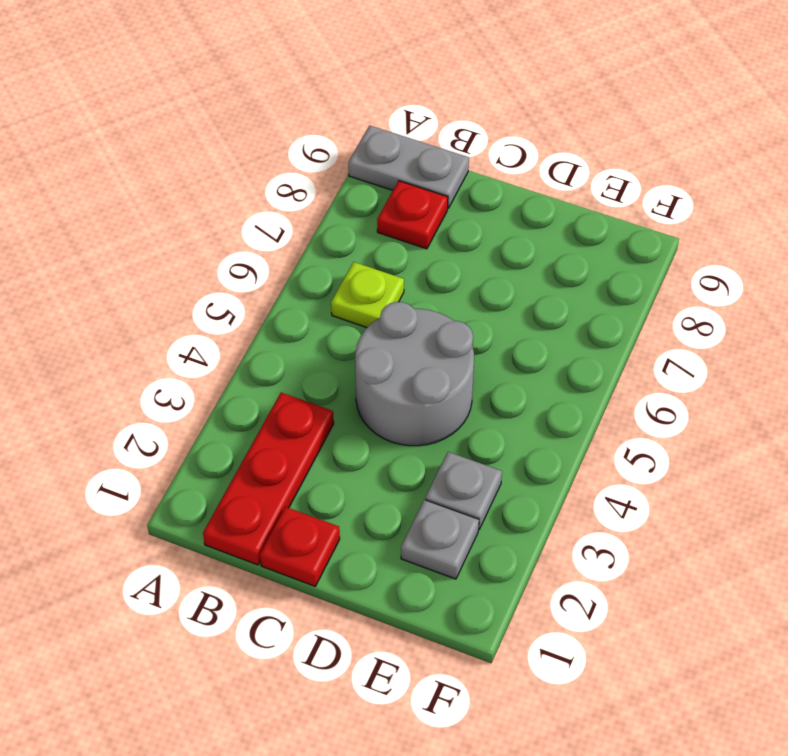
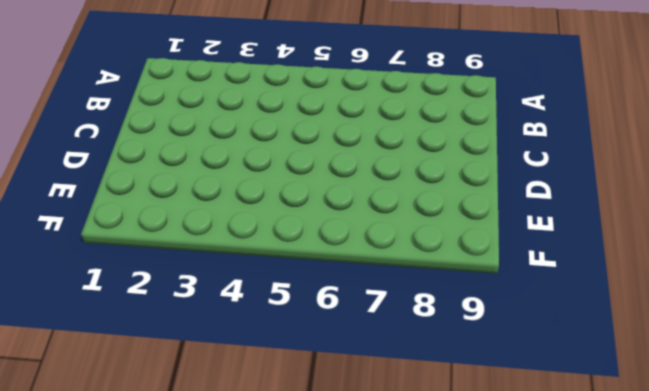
none -> grey 1x2 plate [348,126,469,208]
none -> red 1x3 plate [203,393,334,565]

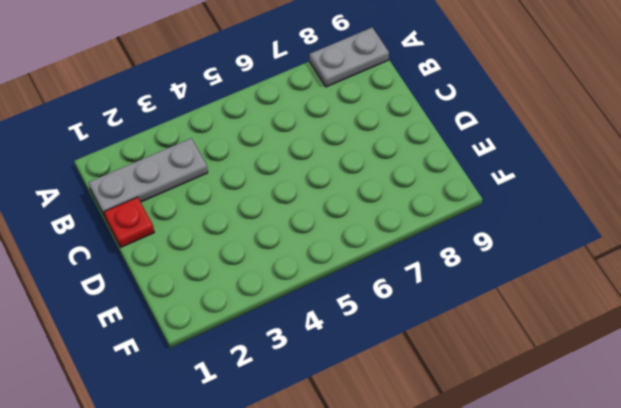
grey 1x2 plate [310,28,389,87] -> grey 1x2 plate turned to [348,126,469,208]
grey 1x3 plate [89,138,208,216] -> red 1x3 plate [203,393,334,565]
none -> lime 1x1 plate [331,262,404,328]
none -> red 1x1 plate [377,181,448,249]

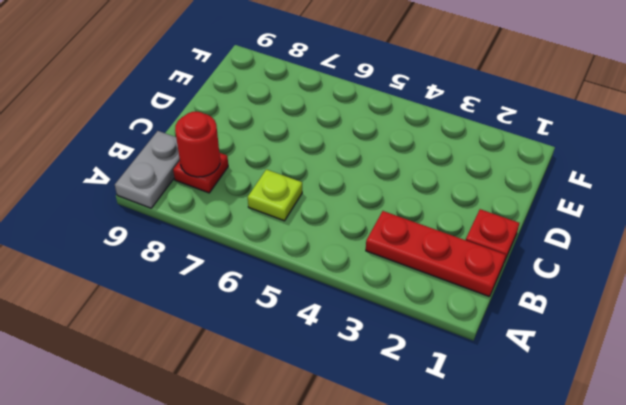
red 1x1 round brick [175,112,220,177] -> none
none -> grey 2x2 round brick [355,302,474,446]
none -> grey 1x1 plate [401,500,479,579]

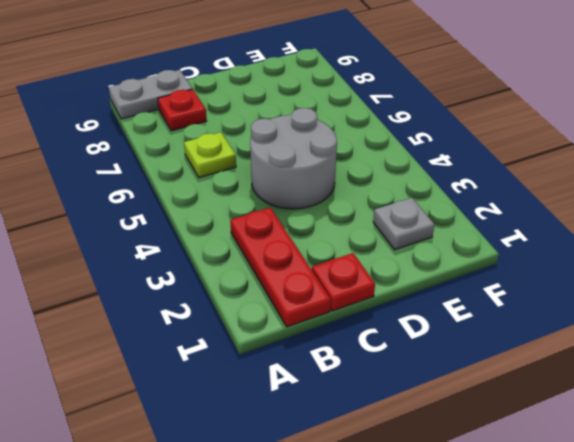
none -> grey 1x1 plate [425,452,502,529]

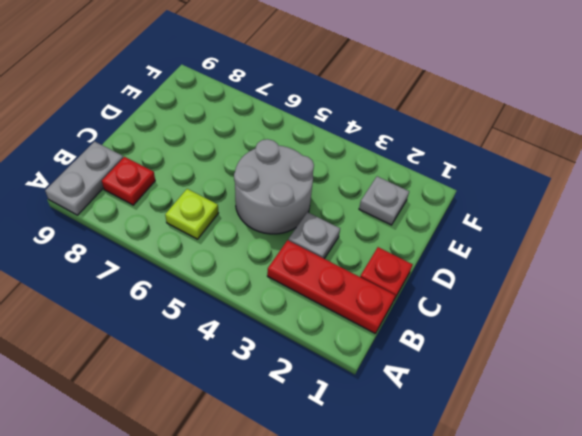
grey 1x1 plate [288,212,340,259] -> grey 1x1 plate moved to [425,452,502,529]

